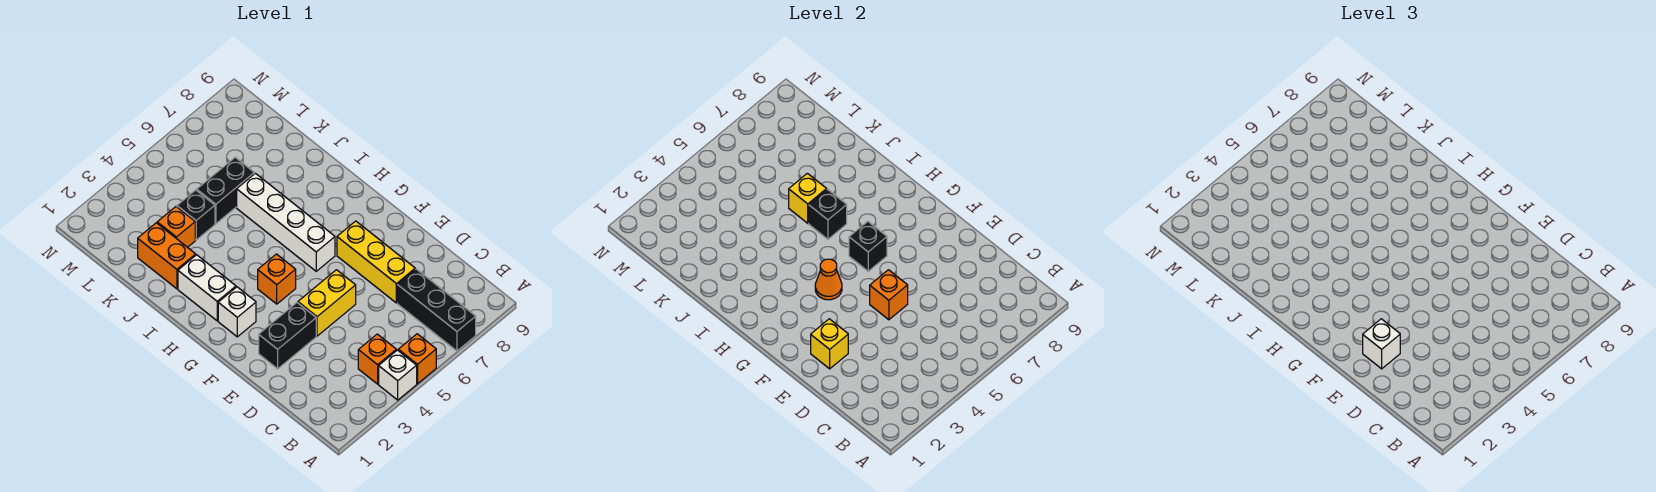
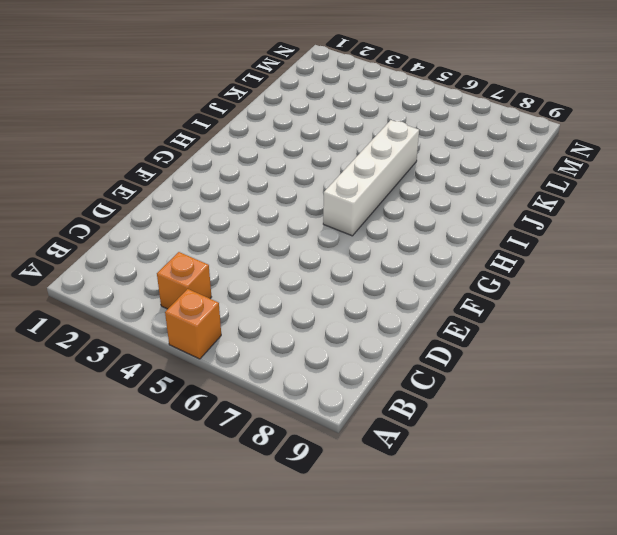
none -> white 1x1 brick [379,350,417,400]
none -> black 1x3 brick [397,269,476,351]
none -> yellow 1x3 brick [337,221,415,303]

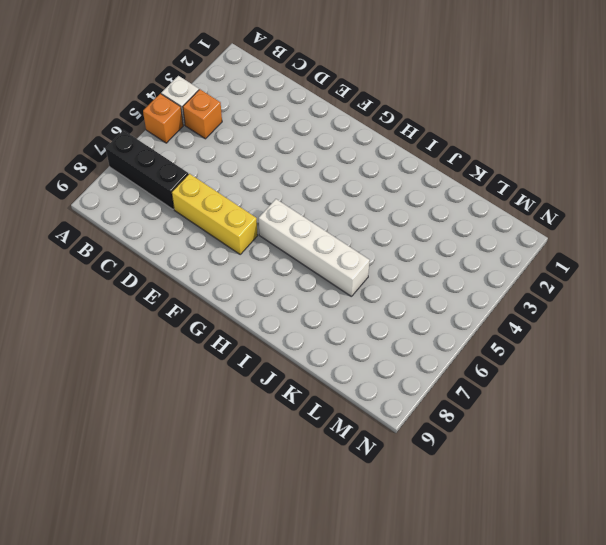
none -> black 1x2 brick [259,303,316,369]
none -> yellow 1x2 brick [298,270,356,336]
none -> white 1x1 brick [218,287,256,337]

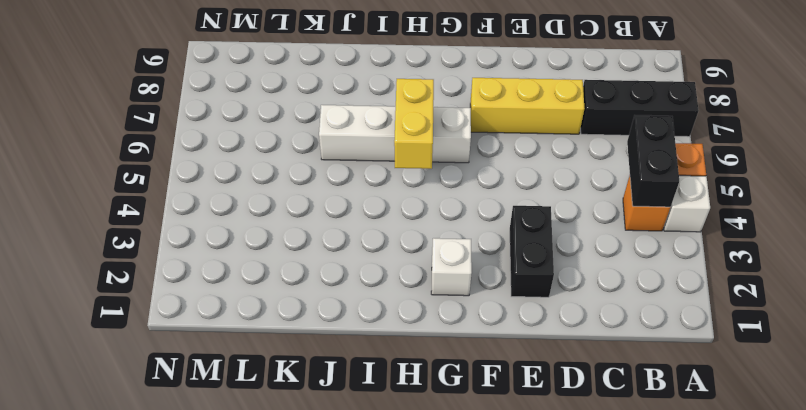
black 1x2 brick [627,115,679,207] -> black 1x2 brick moved to [197,157,254,224]
yellow 1x2 brick [394,79,434,169] -> yellow 1x2 brick moved to [298,270,356,336]
none -> orange 1x1 brick [258,254,296,304]
none -> white 1x2 brick [178,255,236,321]
none -> orange 1x2 brick [138,223,196,289]

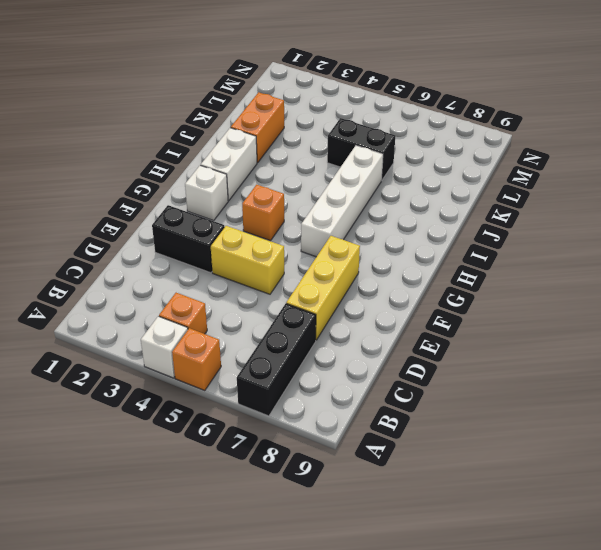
none -> orange 1x1 brick [157,207,195,247]
none -> black 1x1 brick [177,190,215,240]
none -> yellow 1x1 brick [811,319,848,369]

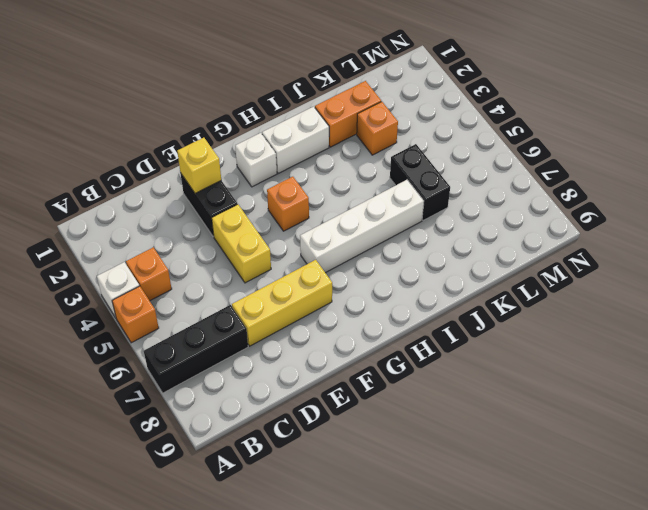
none -> black 1x1 brick [177,190,215,240]
none -> orange 1x1 brick [870,270,908,320]
none -> orange 1x1 cone [815,259,842,300]

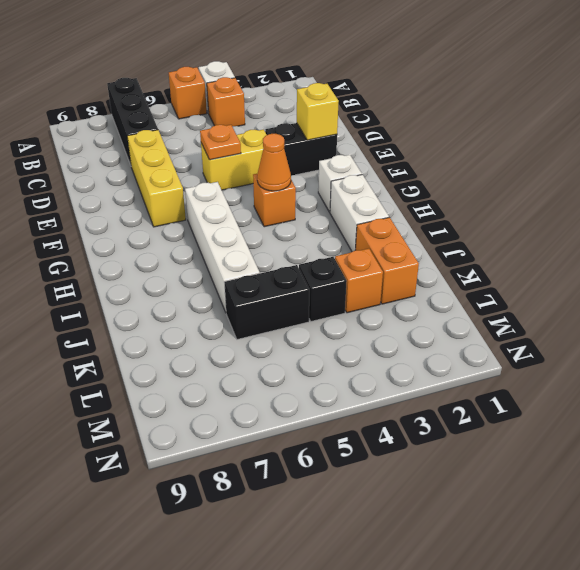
orange 1x1 plate [200,125,241,160] -> orange 1x1 brick [870,270,908,320]
none -> black 1x1 brick [849,222,887,271]
none -> black 1x1 brick [809,189,847,239]
none -> yellow 1x1 brick [789,173,827,223]

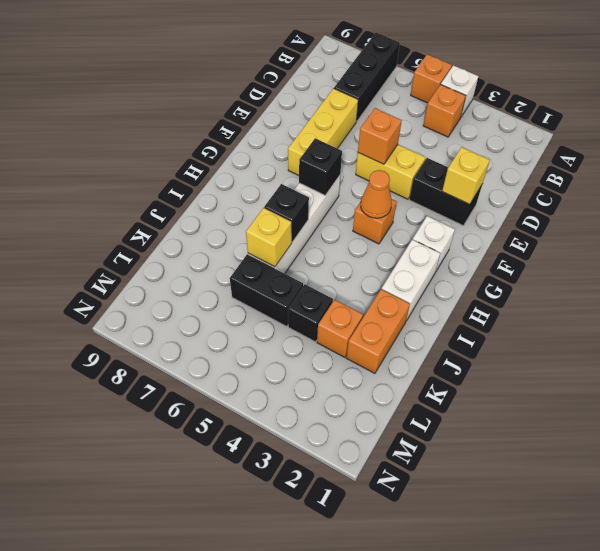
none -> white 1x1 brick [1363,319,1400,369]

